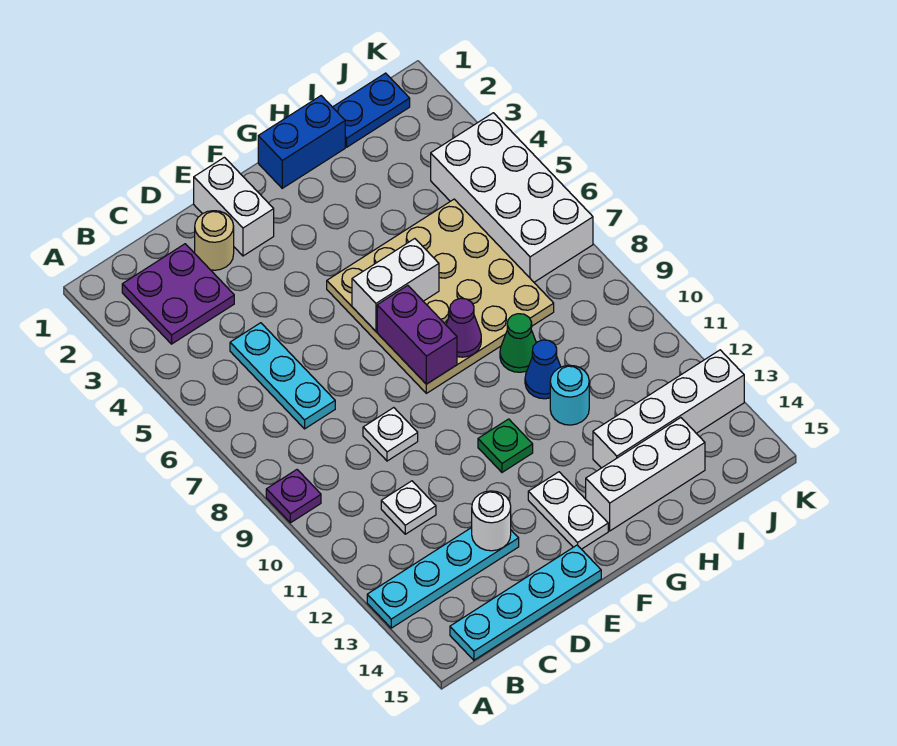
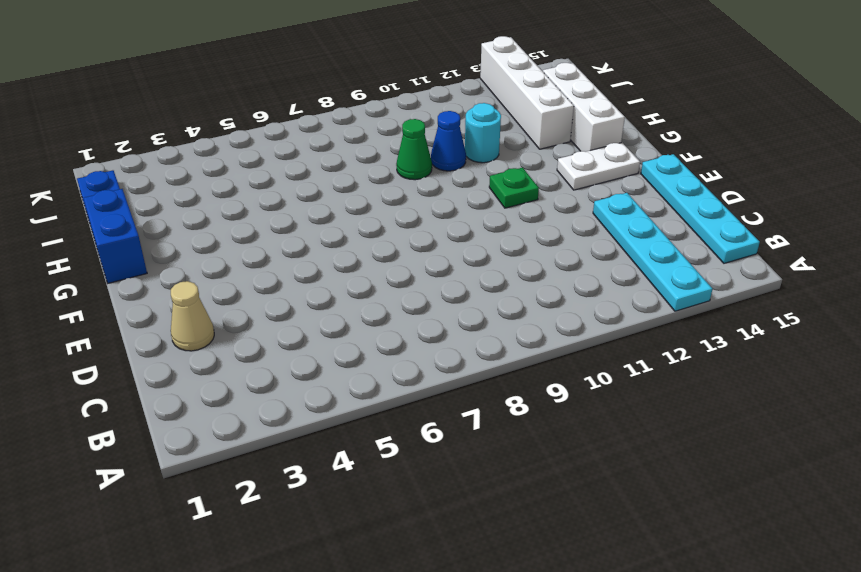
tan 1x1 cone [171,281,214,351] -> tan 1x1 round brick [195,211,234,270]
none -> purple 1x1 plate [266,470,321,523]
none -> purple 2x2 plate [122,244,234,344]
none -> cyan 1x3 plate [230,323,335,429]

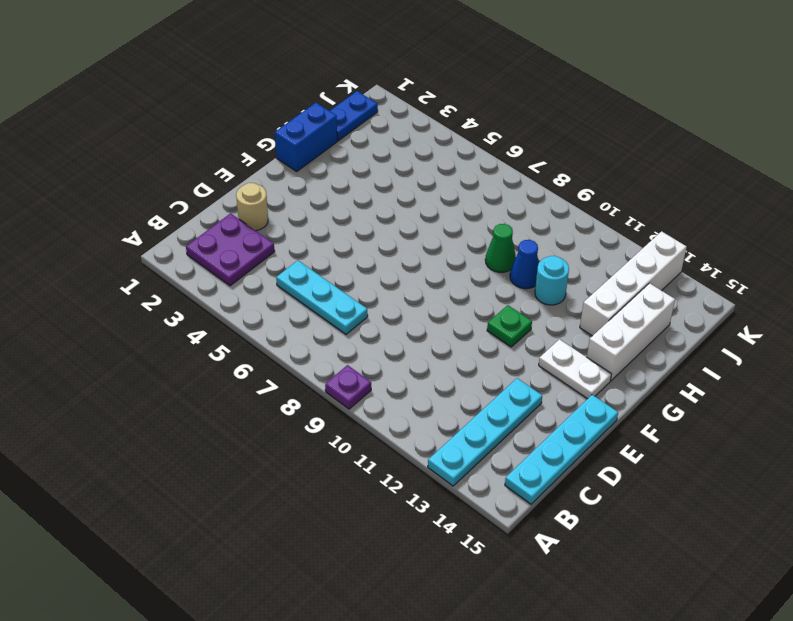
none -> white 1x1 plate [381,481,436,534]
none -> white 1x1 plate [363,408,418,461]
none -> white 1x2 brick [194,157,274,256]

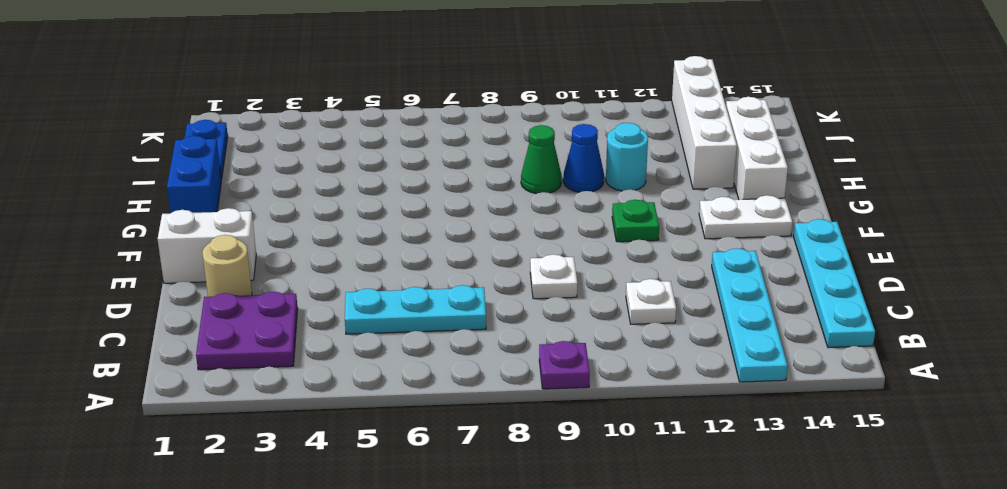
none -> tan 4x4 plate [327,199,554,393]
none -> white 2x4 brick [431,113,593,282]
none -> white 1x1 round brick [472,491,511,551]

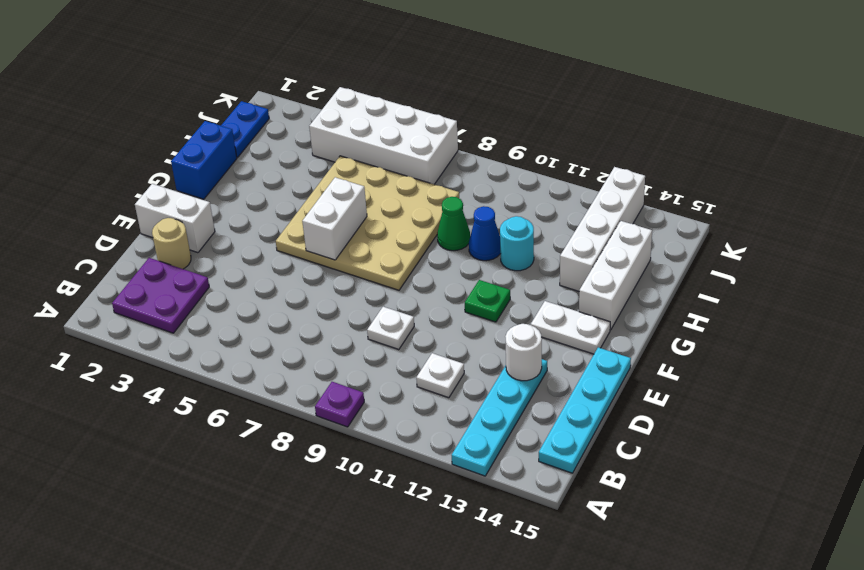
none -> cyan 1x3 plate [230,323,335,429]
none -> purple 1x2 brick [377,285,457,384]
none -> purple 1x1 cone [446,298,481,357]

